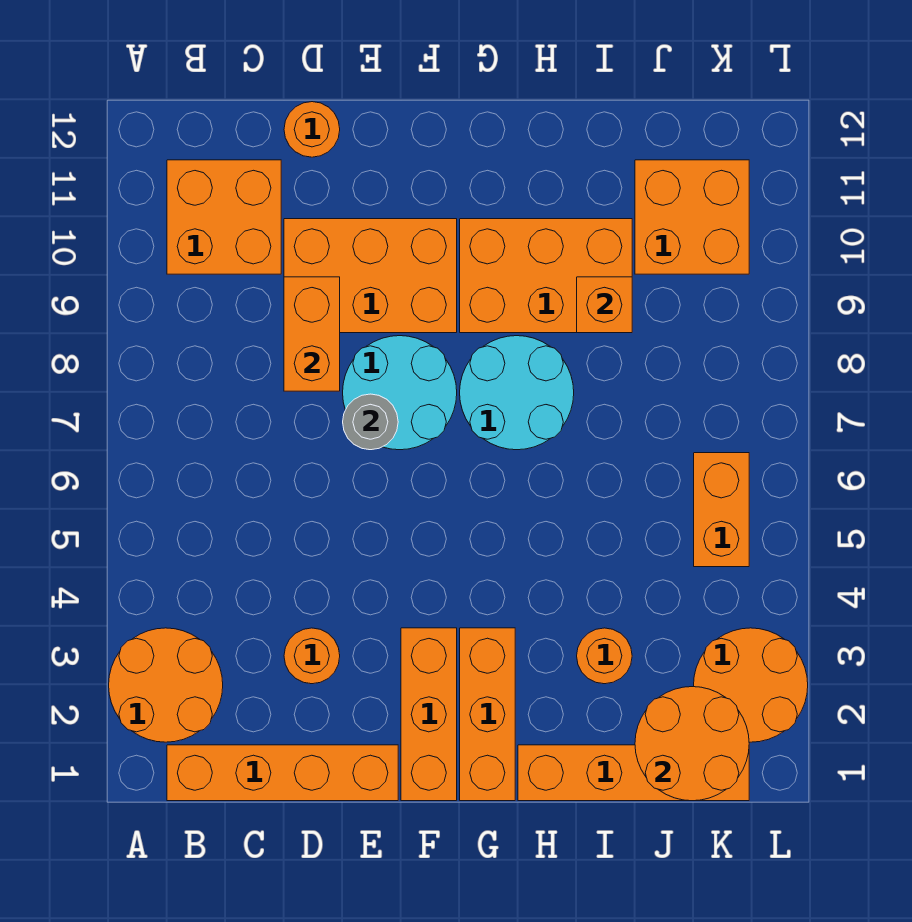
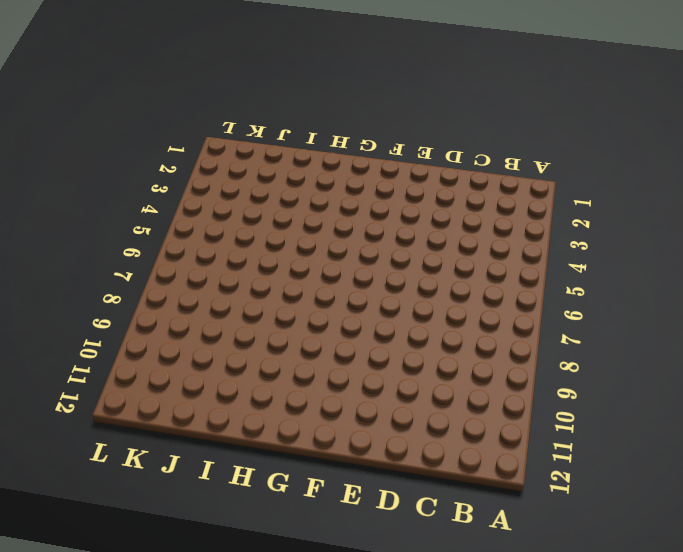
none -> orange 2x2 round brick [109,628,223,742]
none -> orange 1x4 brick [167,745,398,801]
none -> orange 2x2 brick [167,160,281,274]

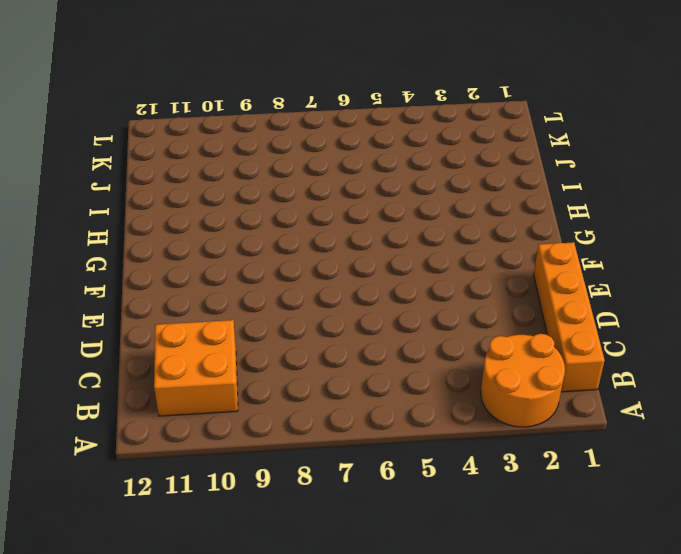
none -> orange 1x1 round brick [284,628,340,684]
none -> orange 2x3 brick [284,219,457,333]
none -> orange 1x1 round brick [284,102,340,157]

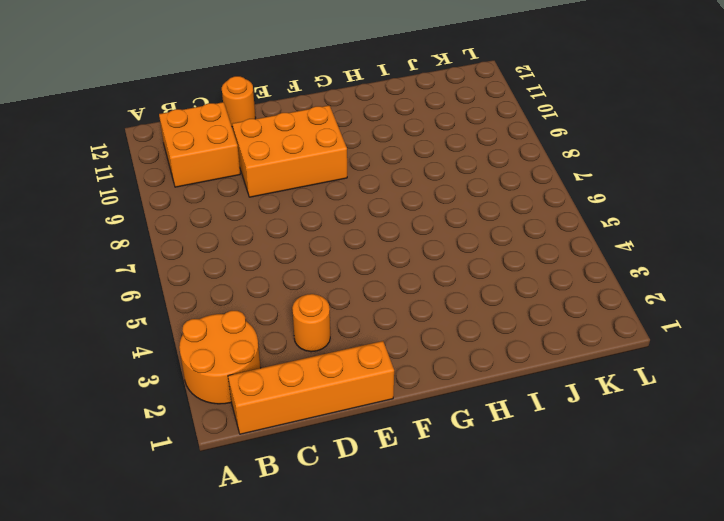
none -> cyan 2x2 round brick [343,336,457,450]
none -> orange 1x3 brick [401,628,457,801]
none -> orange 1x3 brick [460,628,515,801]

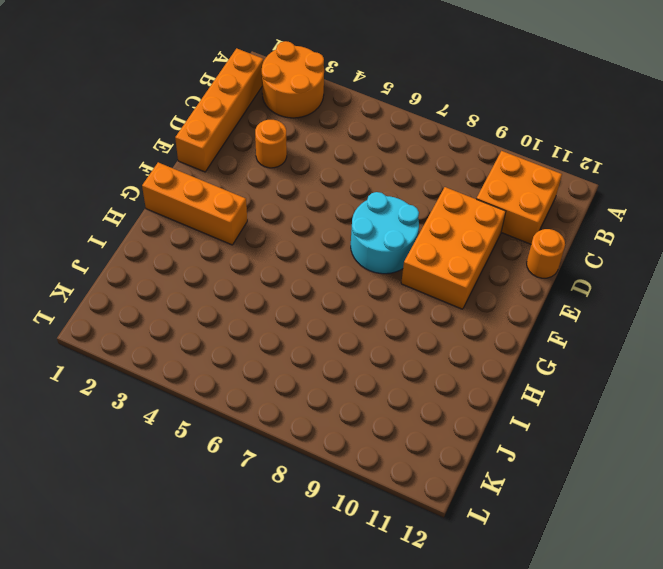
none -> orange 1x3 brick [401,628,457,801]
none -> cyan 2x2 round brick [460,336,574,450]
none -> orange 2x3 brick [460,219,632,333]

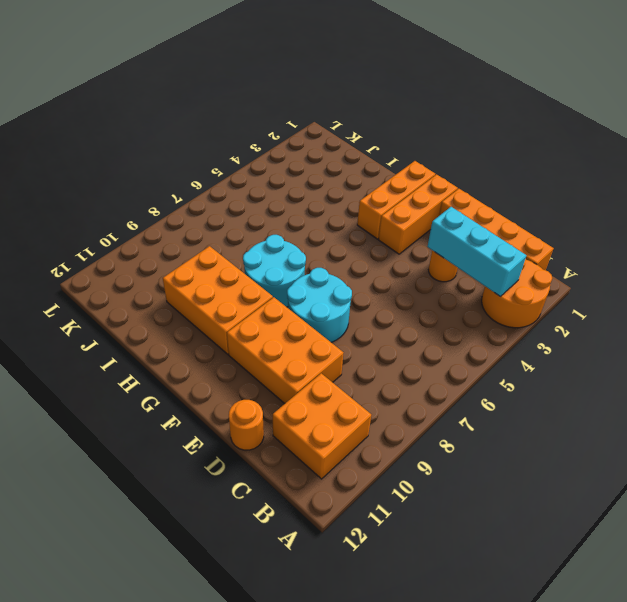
cyan 1x3 brick [427,207,526,296] -> none
none -> orange 1x4 brick [518,745,749,801]
none -> orange 1x1 round brick [577,628,632,684]
none -> orange 2x2 brick [635,160,749,274]

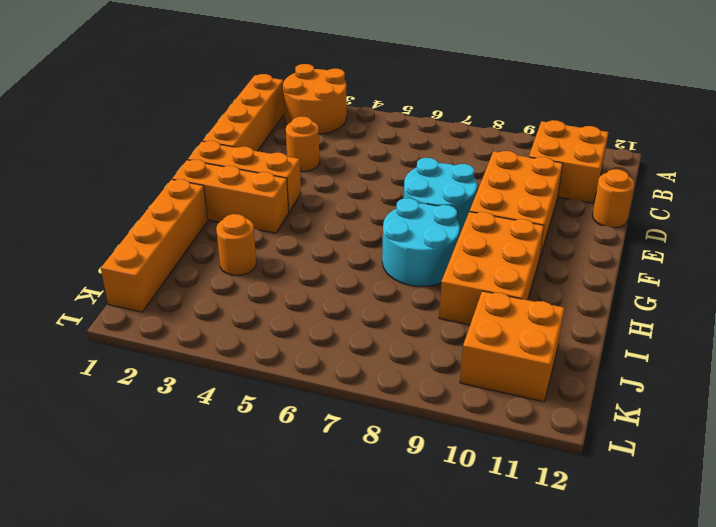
none -> orange 2x2 round brick [694,628,808,742]
none -> orange 1x2 brick [694,453,749,567]
none -> orange 1x2 brick [284,277,340,391]

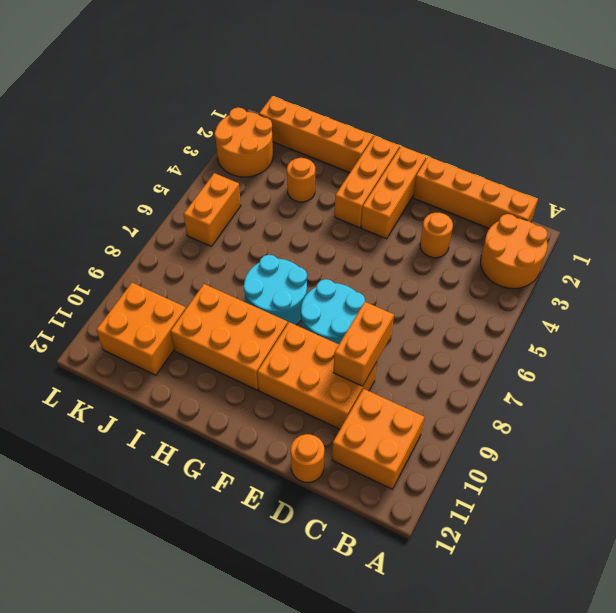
none -> grey 1x1 round brick [343,394,398,450]
none -> orange 1x1 brick [577,277,632,333]
none -> orange 2x2 round brick [635,687,749,801]

